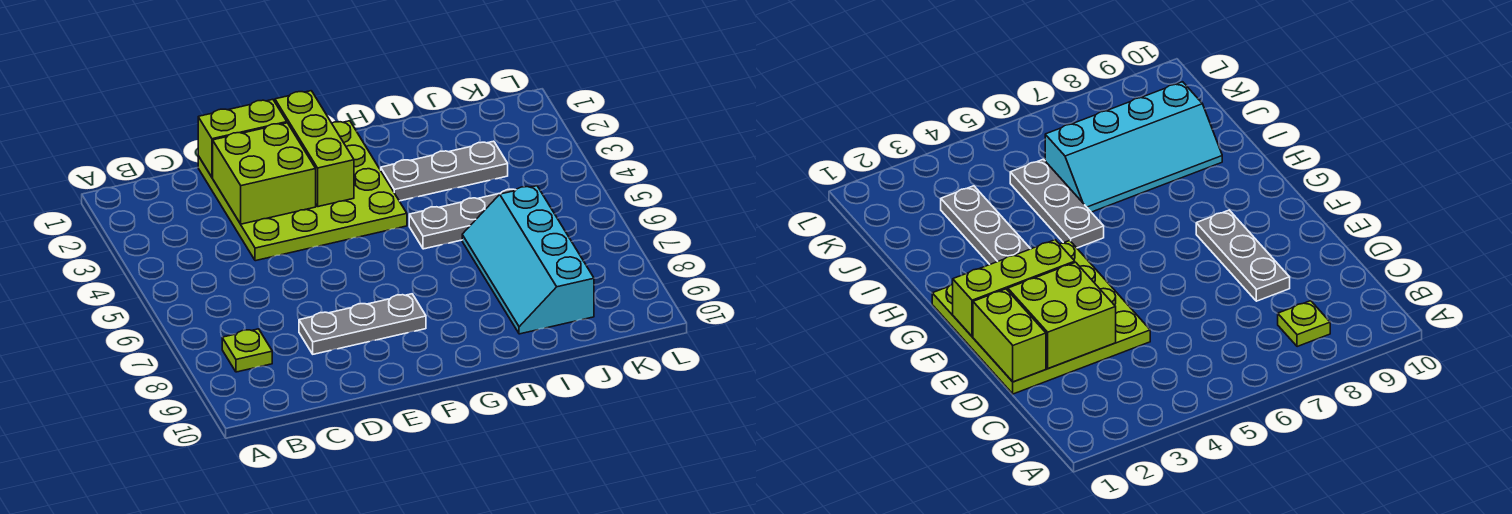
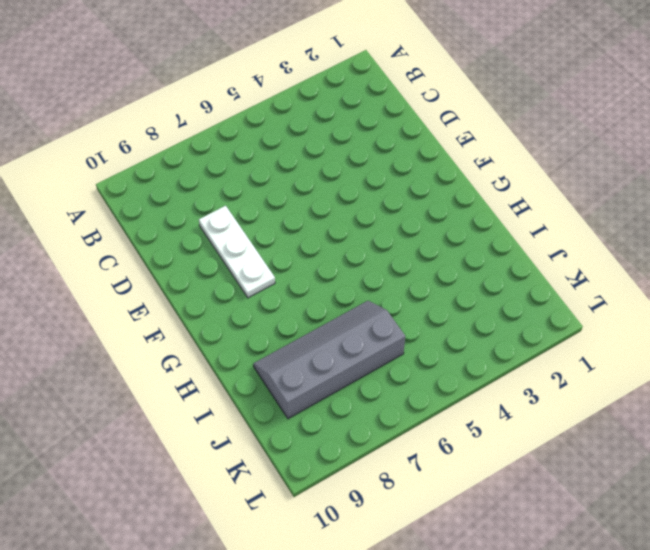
white 1x3 plate [199,206,275,298] -> grey 1x3 plate [299,294,426,354]
grey 2x4 slope [253,301,405,419] -> cyan 2x4 slope [462,186,594,334]
none -> lime 1x1 plate [222,329,272,372]
none -> lime 4x4 plate [198,121,407,261]

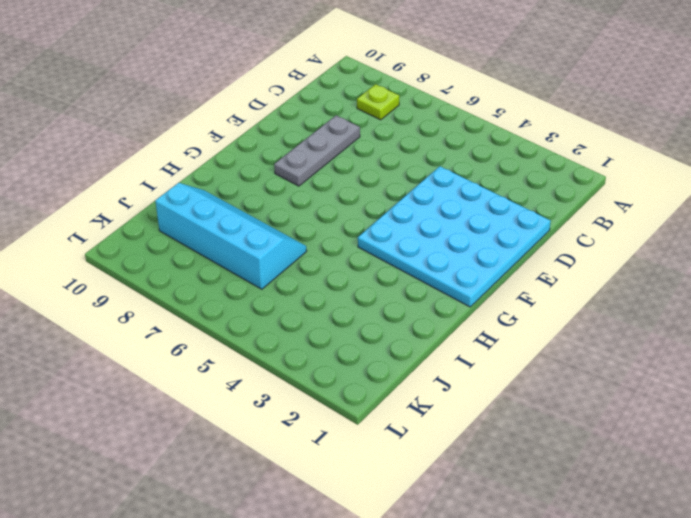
cyan 4x4 plate [358,166,551,307] -> lime 4x4 plate [198,121,407,261]
none -> grey 1x3 plate [381,141,508,201]
none -> grey 1x3 plate [409,189,515,249]

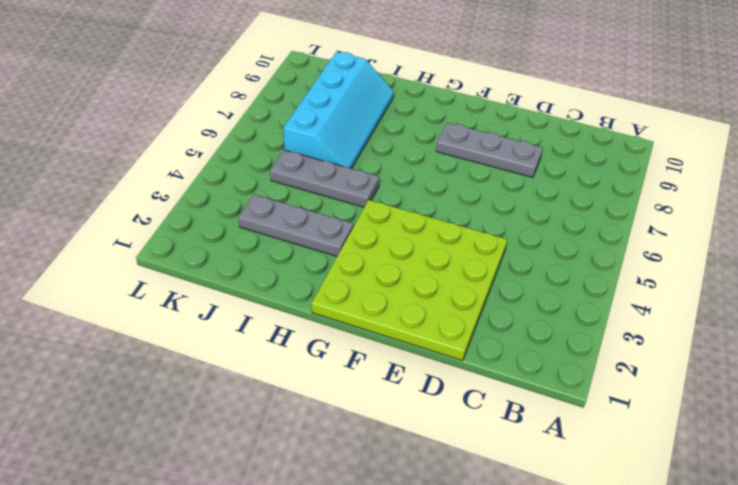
none -> lime 1x1 plate [222,329,272,372]
none -> lime 1x2 brick [198,99,287,177]

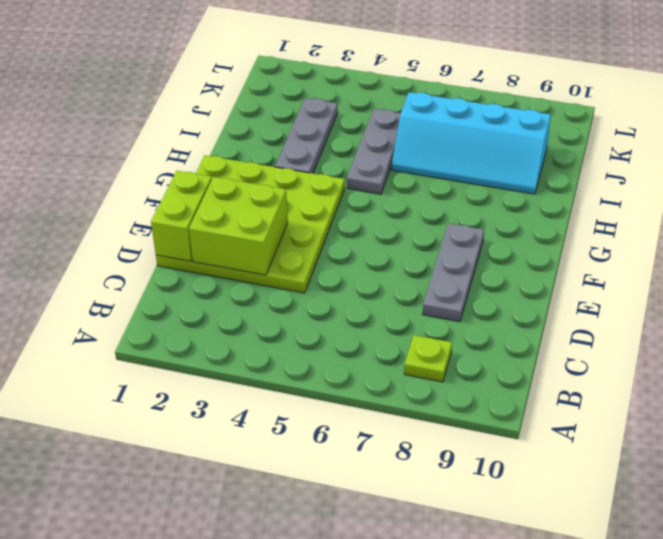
none -> lime 1x3 brick [275,91,354,207]

